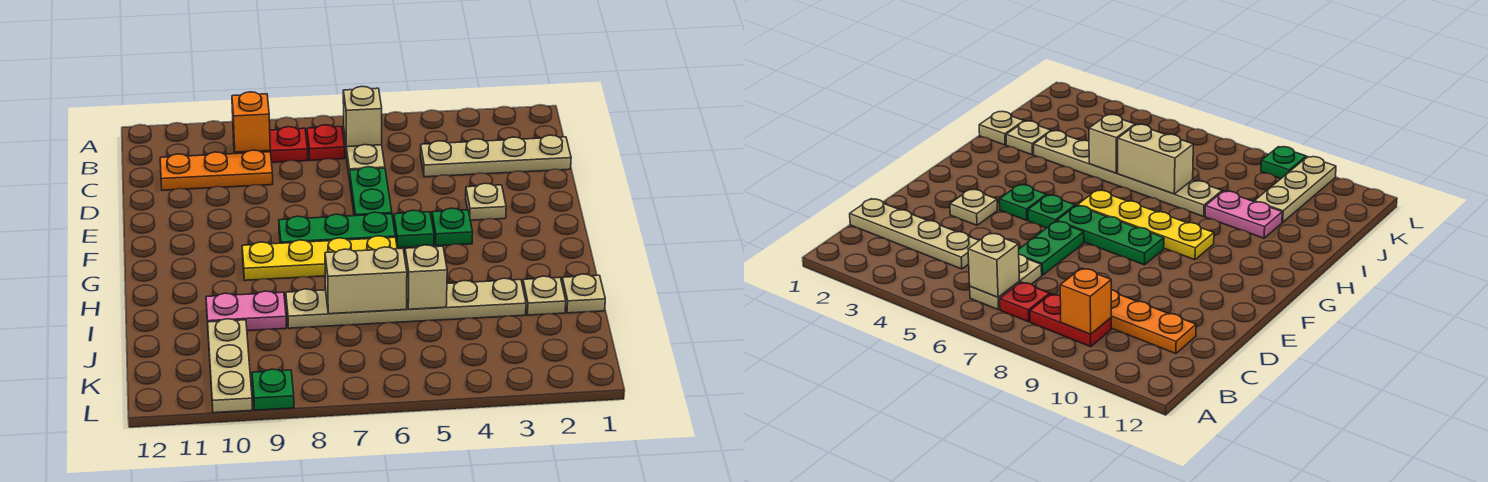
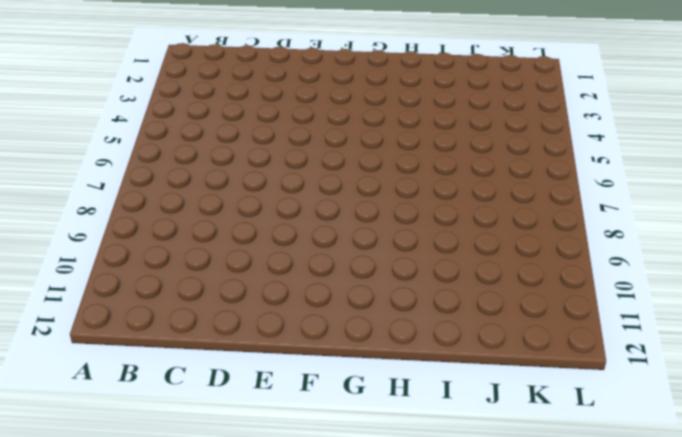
none -> tan 1x2 plate [344,133,385,180]
none -> red 1x1 plate [307,125,345,160]
none -> red 1x2 plate [233,127,308,162]

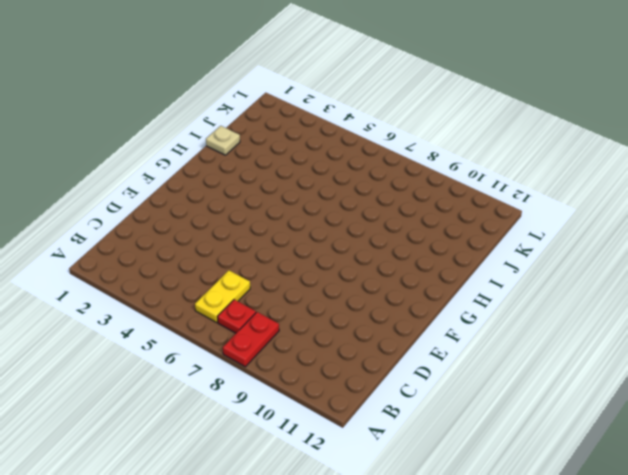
red 1x2 plate [223,312,279,367] -> red 1x2 plate turned to [233,127,308,162]
yellow 1x2 plate [195,270,250,323] -> tan 1x2 plate [344,133,385,180]
none -> tan 1x4 plate [420,135,571,177]
none -> orange 1x3 plate [160,150,273,190]
none -> green 1x2 plate [349,167,392,216]

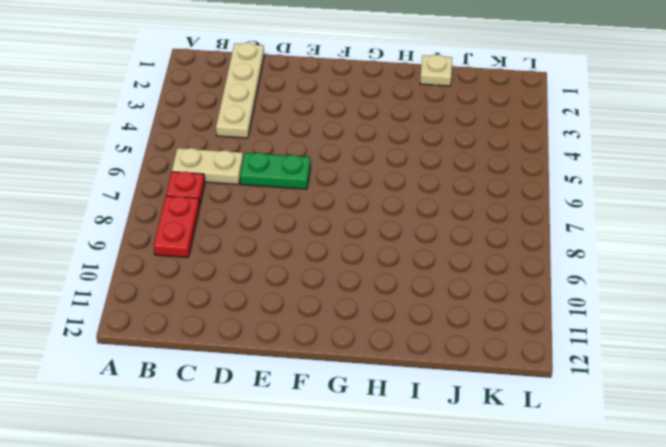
none -> orange 1x3 plate [160,150,273,190]
none -> tan 1x1 plate [466,183,506,220]
none -> green 1x1 plate [432,208,473,246]

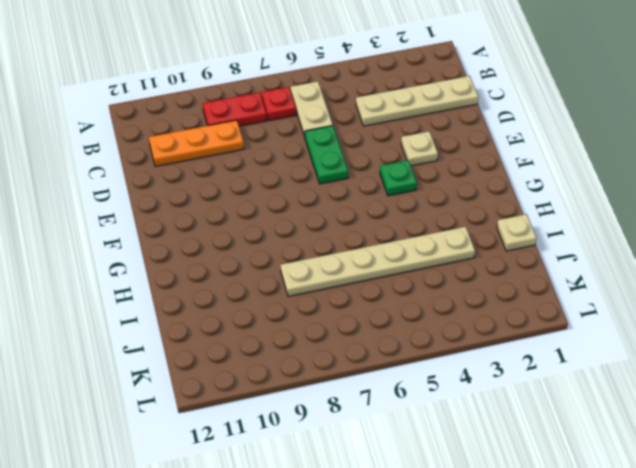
none -> green 1x1 plate [394,210,434,248]
none -> green 1x3 plate [279,212,395,243]
none -> yellow 1x4 plate [242,236,397,280]

